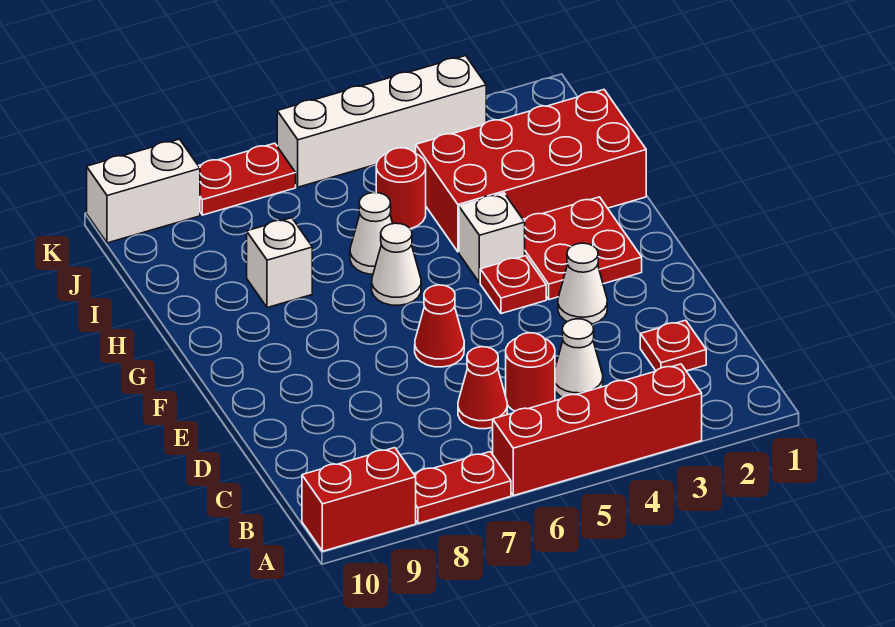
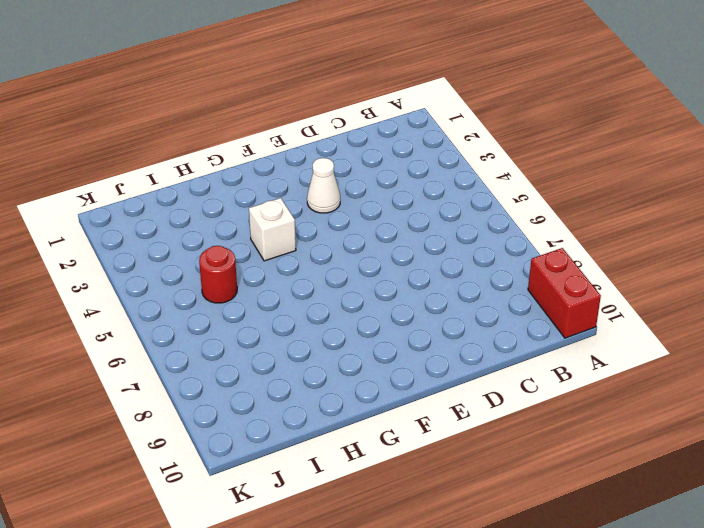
none -> red 1x4 brick [493,364,702,496]
none -> red 1x2 plate [414,452,511,523]
none -> red 1x1 plate [640,320,706,371]

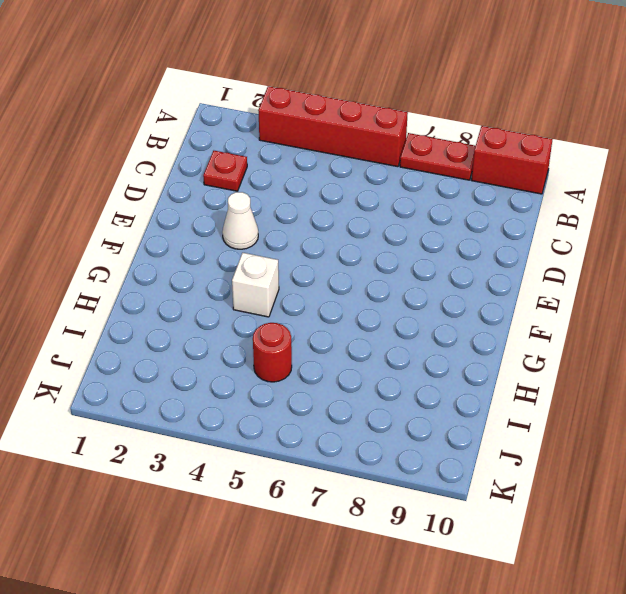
none -> white 1x1 cone [555,319,603,397]
none -> red 1x1 round brick [506,333,555,411]
none -> red 1x1 cone [458,347,507,429]

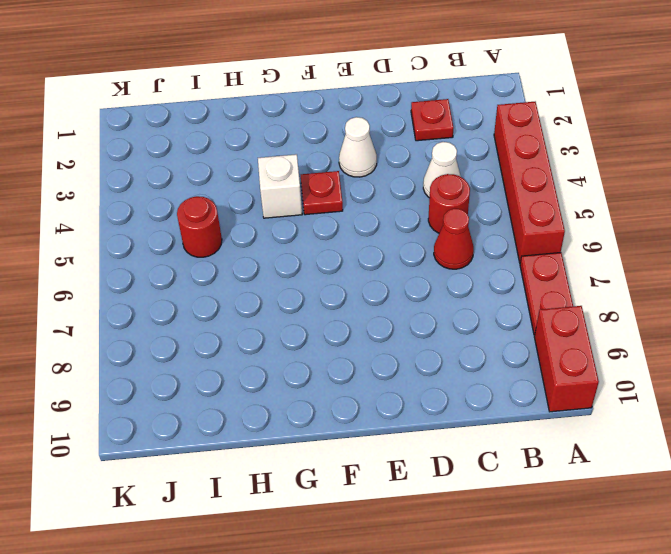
none -> red 1x1 cone [415,285,464,367]
none -> red 2x2 plate [523,197,642,300]
none -> white 1x1 cone [372,223,421,305]

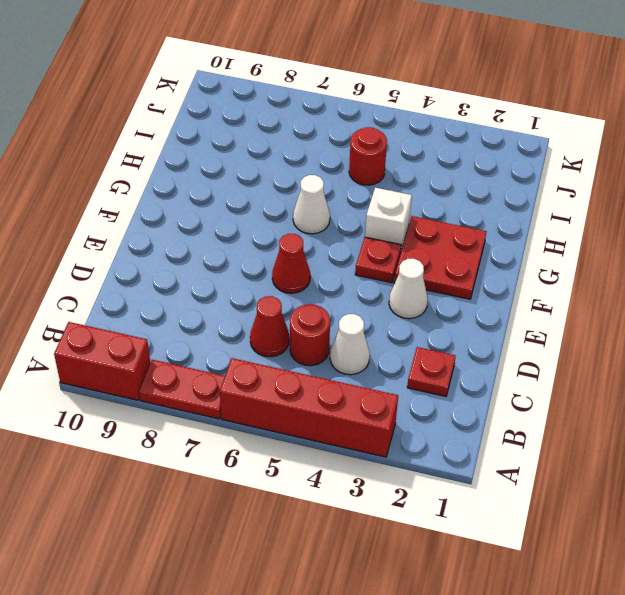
none -> red 2x4 brick [416,90,646,252]
none -> white 1x1 cone [350,193,393,274]
none -> white 1x1 brick [247,218,312,308]

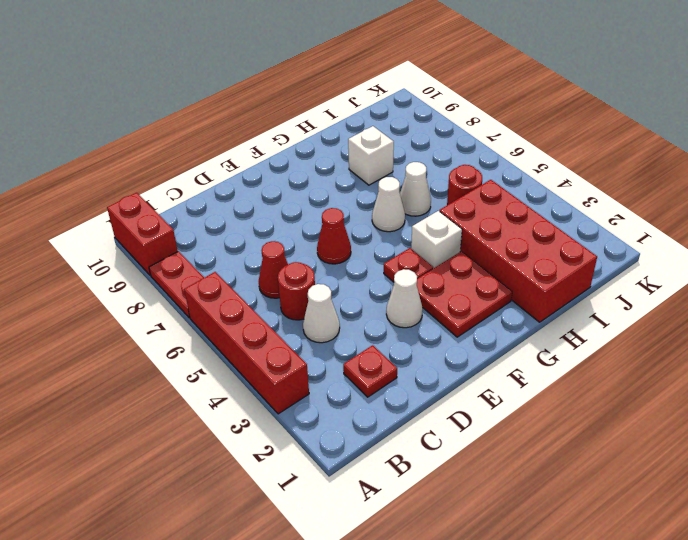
none -> white 1x4 brick [277,56,486,187]
none -> red 1x2 plate [199,143,296,215]
none -> white 1x2 brick [87,139,200,243]

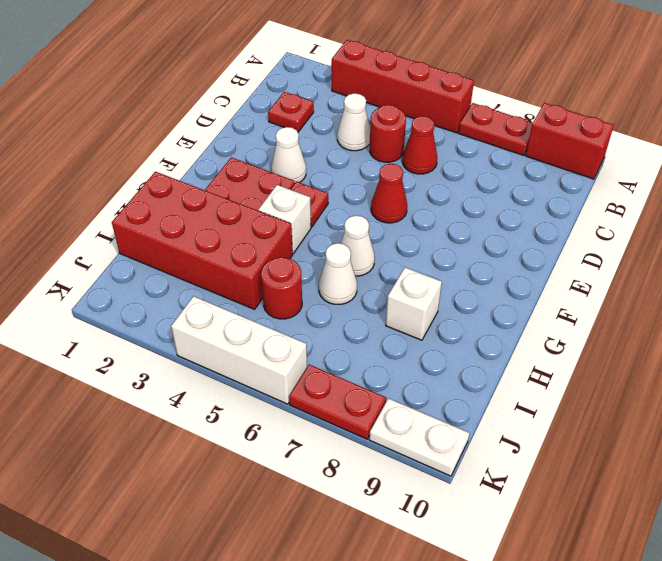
white 1x3 brick [171,296,307,404] -> white 1x4 brick [277,56,486,187]
white 1x2 plate [369,398,469,476] -> white 1x2 brick [87,139,200,243]

